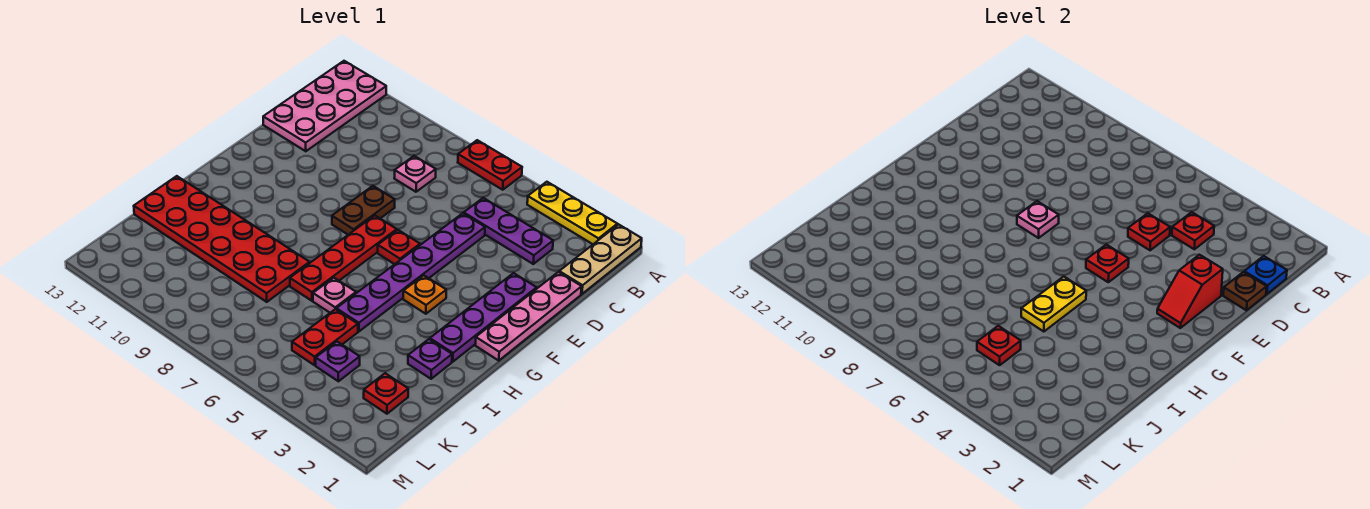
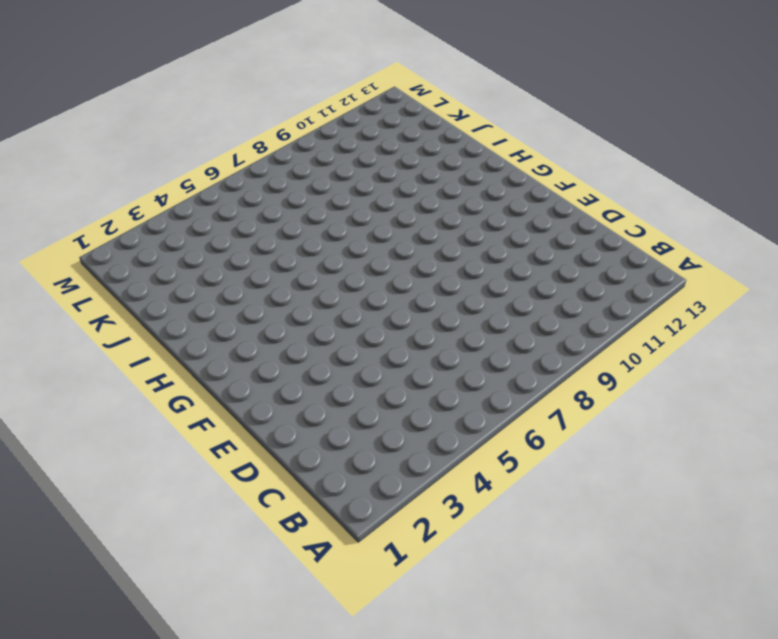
none -> tan 1x3 plate [559,224,642,294]
none -> yellow 1x3 plate [527,182,617,244]
none -> red 1x2 plate [458,140,522,190]

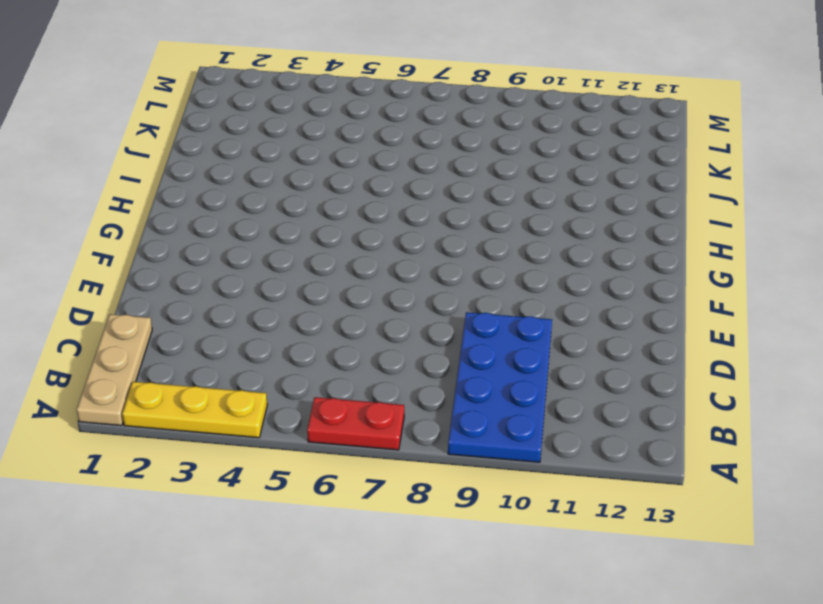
blue 2x4 plate [448,312,552,462] -> none
none -> pink 2x4 plate [263,61,386,151]
none -> purple 1x3 plate [464,198,553,264]
none -> pink 1x1 plate [394,156,436,192]

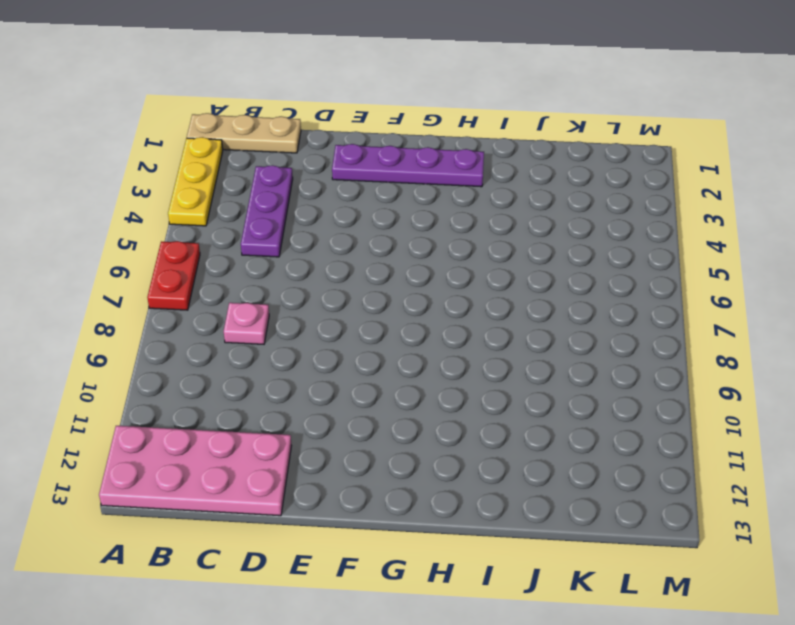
none -> pink 1x4 plate [475,272,582,361]
none -> purple 1x6 plate [336,213,485,332]
none -> brown 1x2 plate [332,186,395,235]

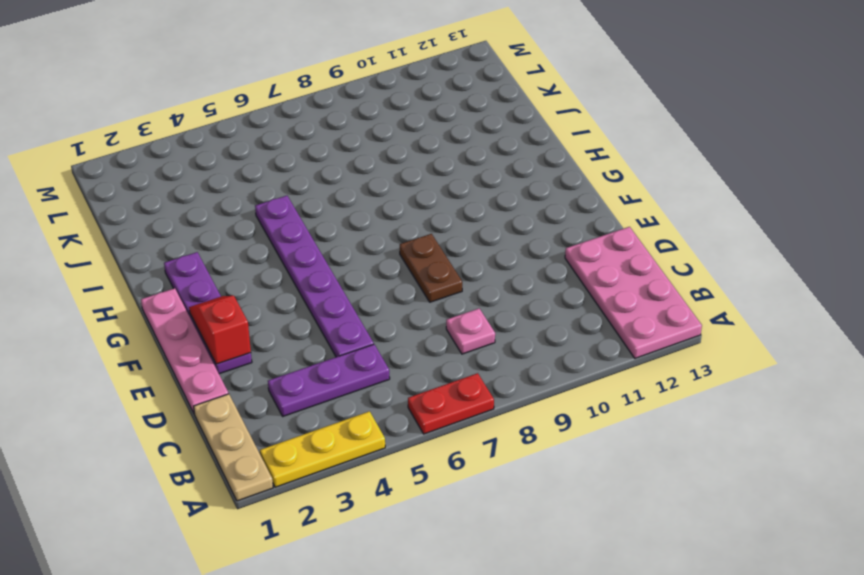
none -> red 1x1 plate [378,230,420,264]
none -> red 1x4 plate [290,216,397,301]
none -> orange 1x1 plate [403,275,446,314]

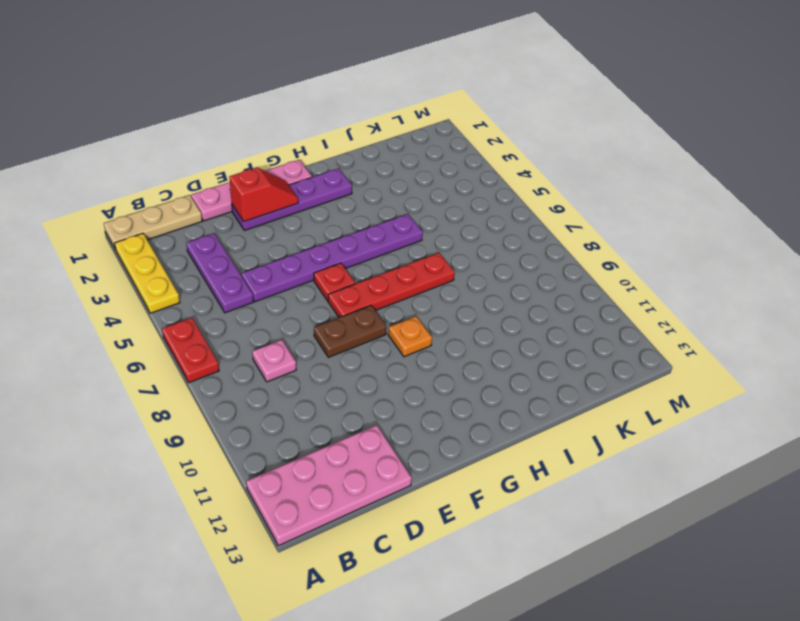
orange 1x1 plate [388,316,432,357] -> orange 1x1 plate moved to [403,275,446,314]
none -> purple 1x1 plate [408,339,452,379]
none -> pink 1x1 plate [313,278,356,313]
none -> red 2x6 plate [134,176,310,302]

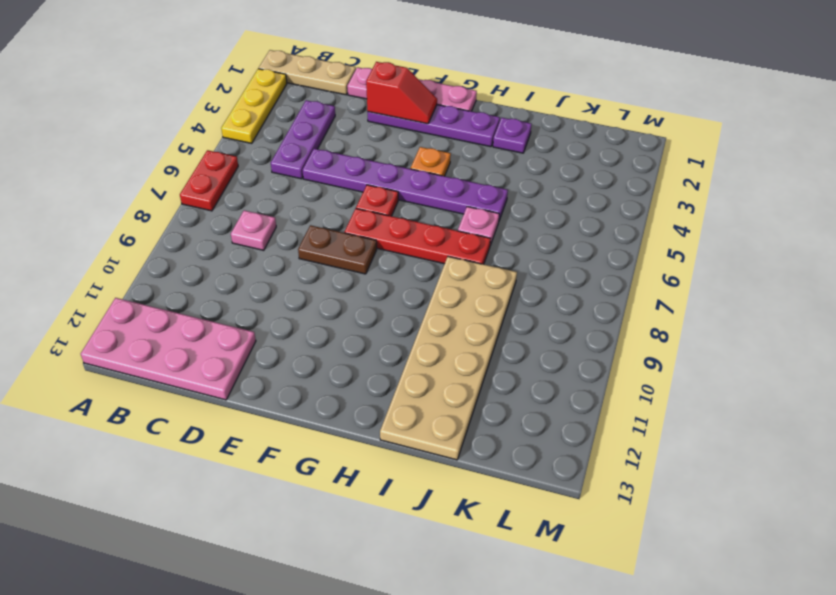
tan 2x6 plate [380,256,517,460] -> red 2x6 plate [134,176,310,302]
none -> red 1x2 plate [292,309,358,365]
none -> red 1x1 plate [364,373,408,414]
none -> purple 1x1 plate [316,342,360,381]

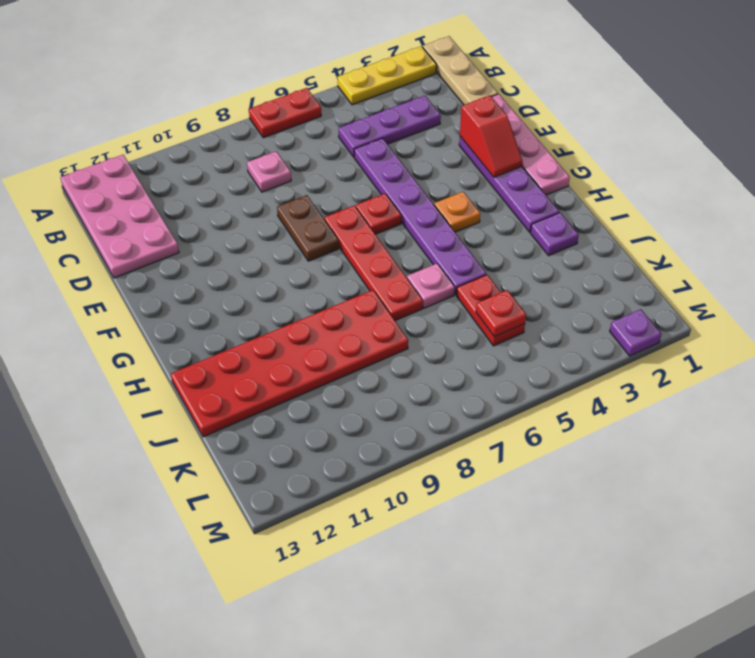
purple 1x1 plate [610,309,661,356] -> purple 1x1 plate moved to [316,342,360,381]
none -> red 1x1 plate [364,373,408,414]
none -> blue 1x1 plate [1244,256,1287,294]
none -> red 1x1 plate [1172,212,1214,249]

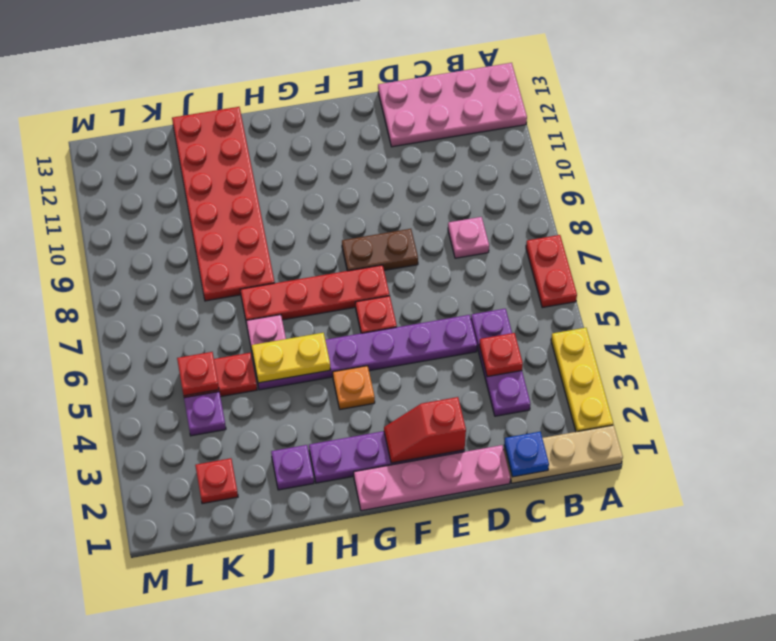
none -> brown 1x1 plate [1223,272,1267,310]
none -> red 1x1 plate [1128,213,1170,250]
none -> red 1x1 plate [1086,245,1129,282]

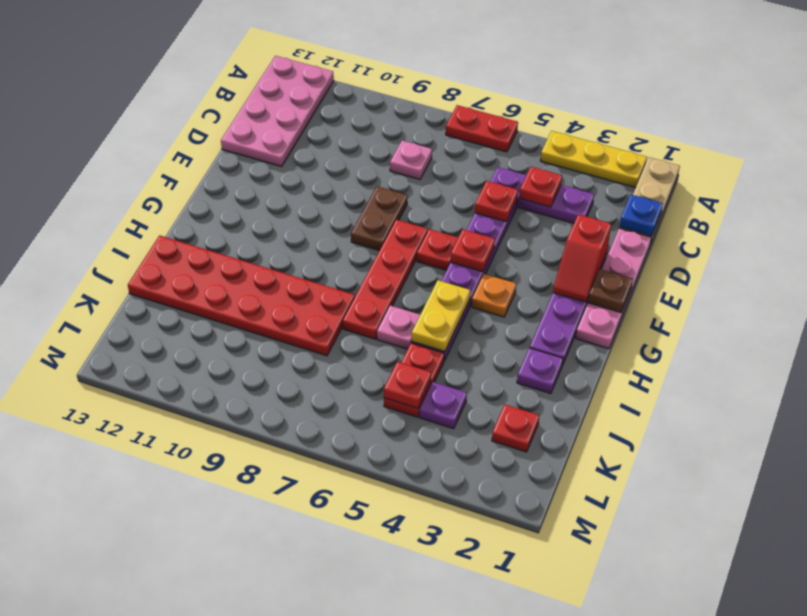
brown 1x1 plate [588,269,633,313] -> brown 1x1 plate moved to [1223,272,1267,310]
none -> pink 1x1 plate [1017,201,1059,238]

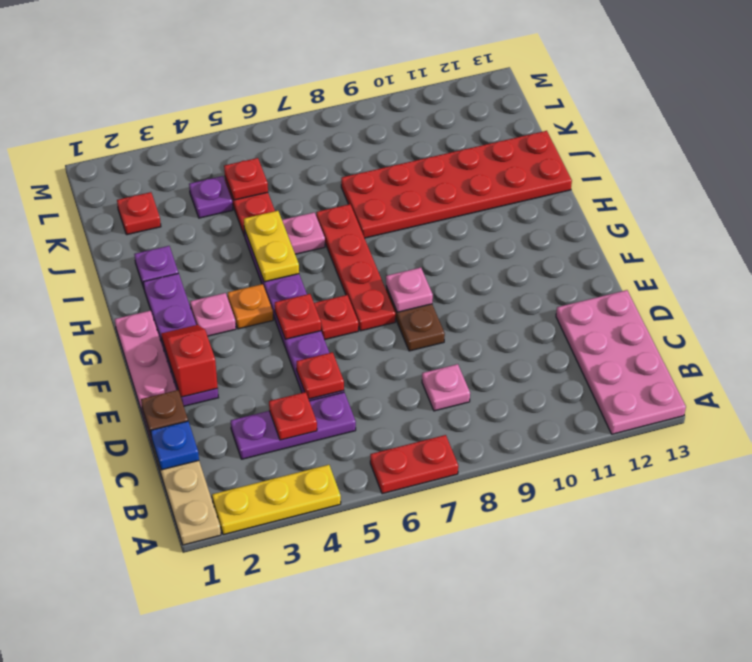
pink 1x1 plate [190,293,236,336] -> none

